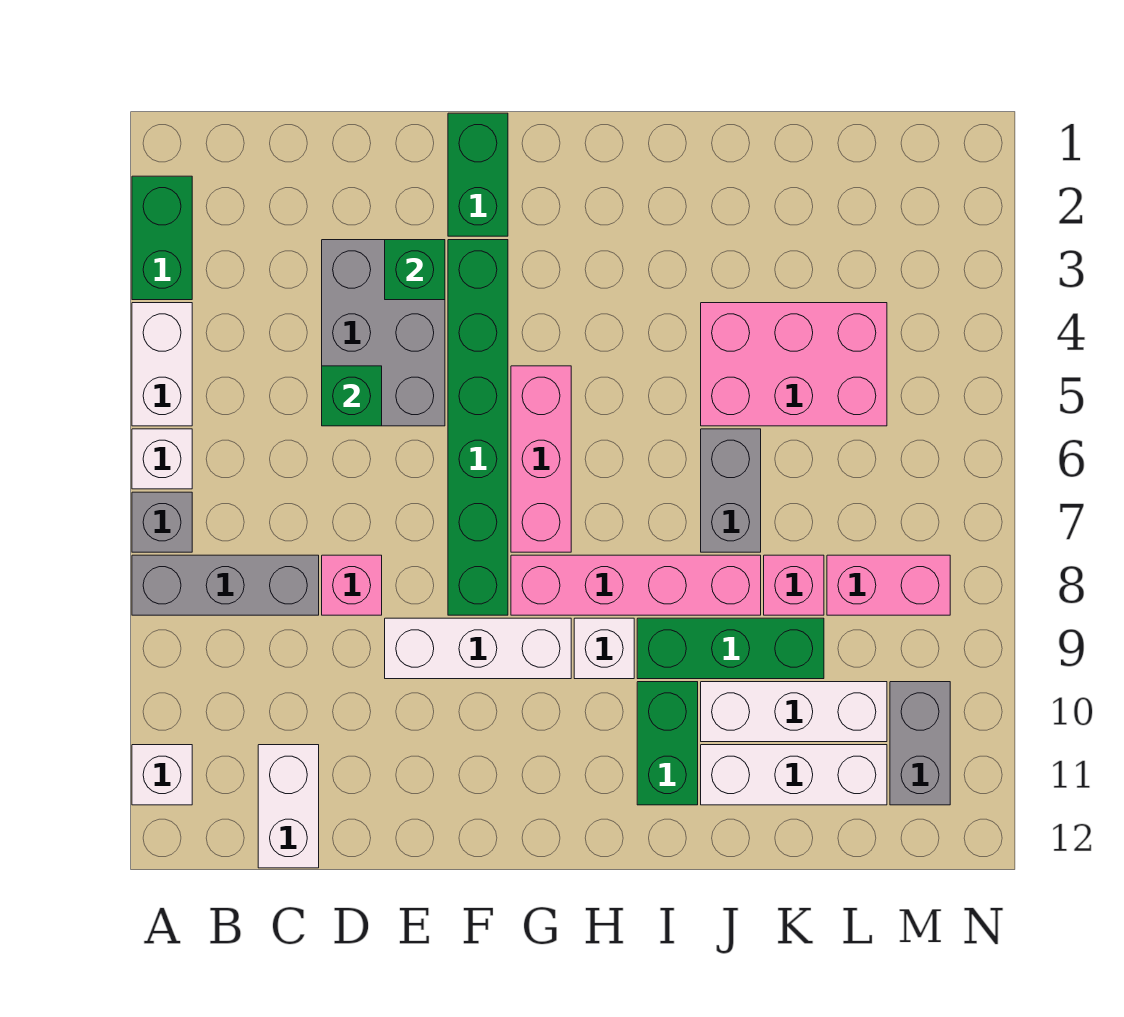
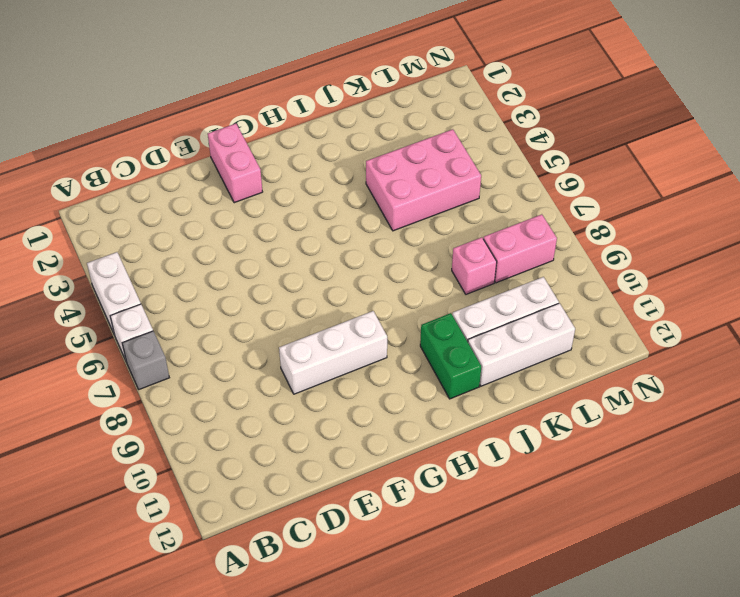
pink 1x2 brick [208,124,262,203] -> green 1x2 brick [448,113,508,236]
none -> green 1x2 brick [132,176,192,300]
none -> grey 1x3 brick [132,555,319,615]
none -> white 1x1 brick [132,745,192,805]

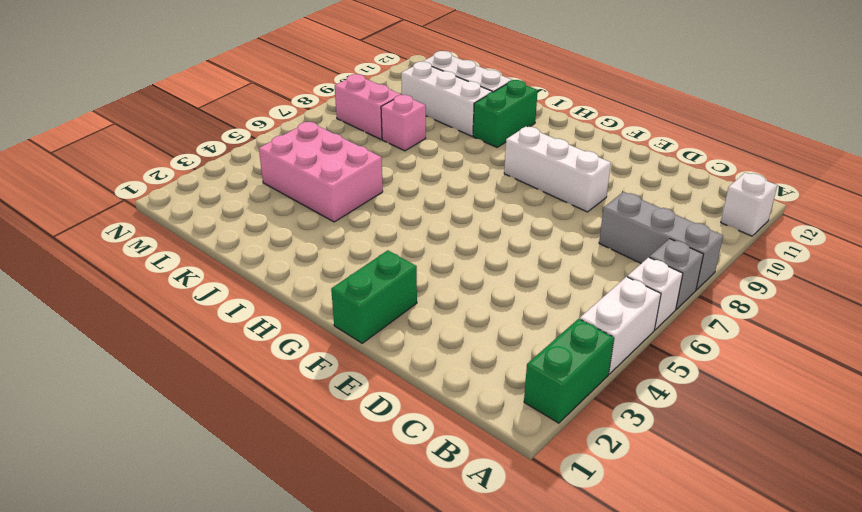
none -> white 1x2 brick [258,745,319,868]
none -> grey 2x3 brick [322,240,445,426]
none -> pink 1x1 brick [322,555,382,615]

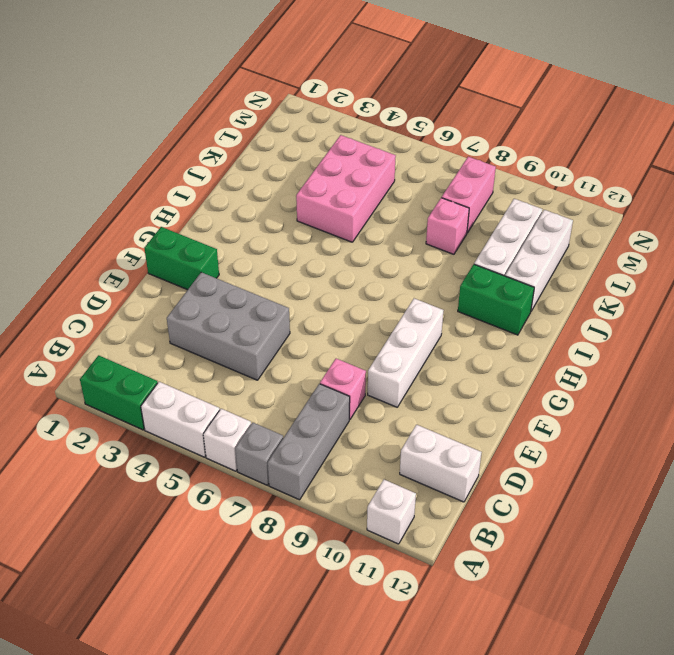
none -> green 1x6 brick [448,240,508,615]
none -> pink 1x3 brick [511,366,571,552]
none -> pink 1x4 brick [511,555,761,615]

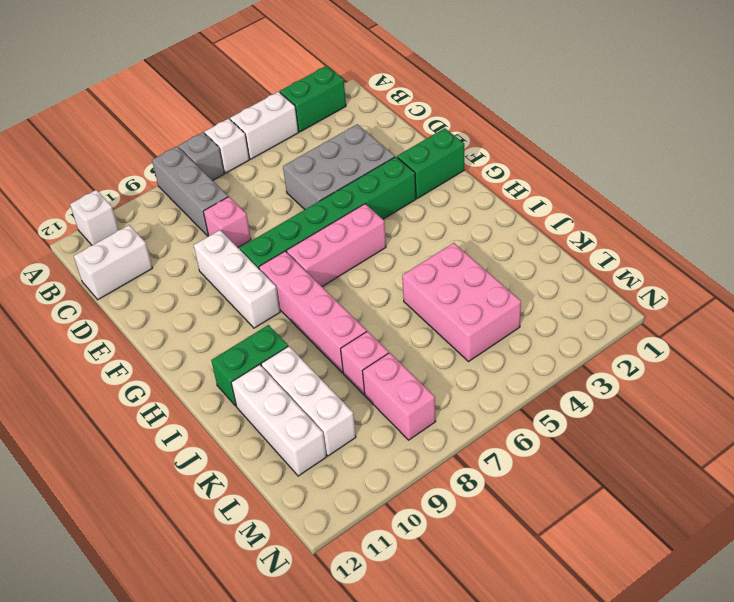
none -> white 1x1 brick [574,618,634,679]
none -> green 1x3 brick [637,618,824,679]
none -> grey 1x2 brick [701,429,761,552]

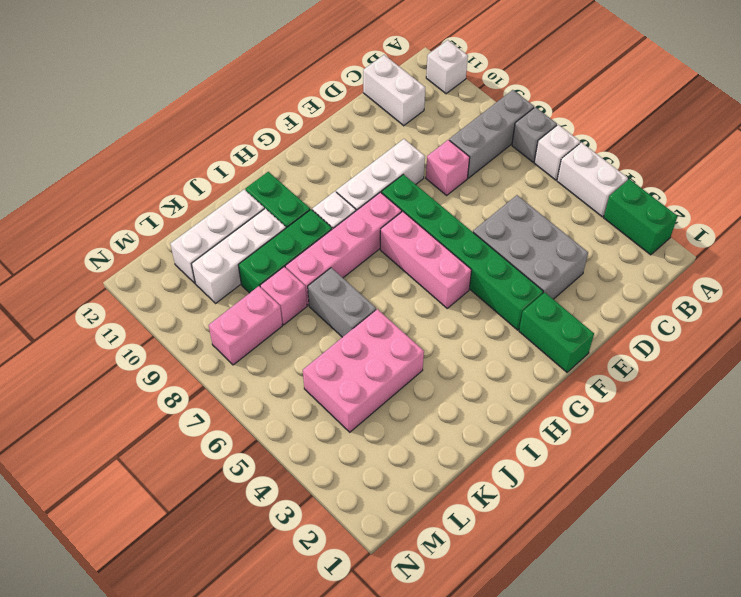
none -> grey 1x2 brick [890,682,950,805]
none -> green 1x1 brick [322,366,382,426]
none -> green 1x1 brick [385,240,445,300]

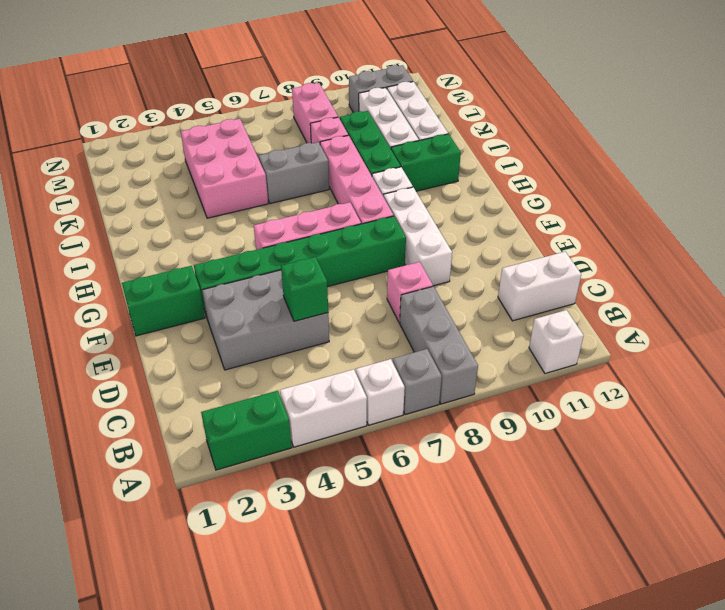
none -> green 1x1 brick [385,240,445,300]

